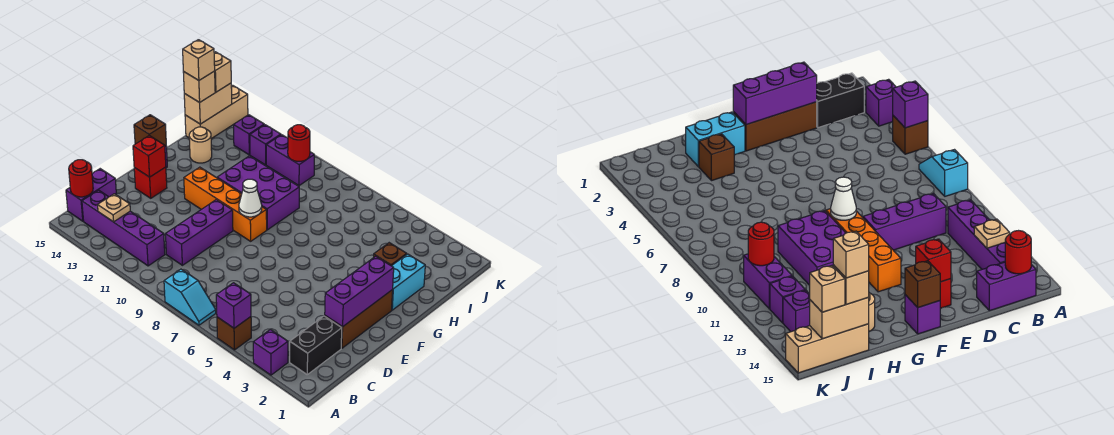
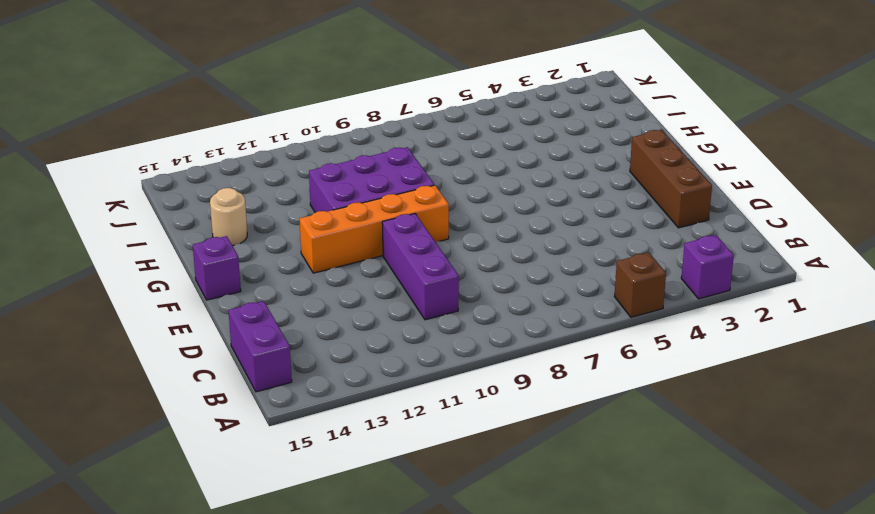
none -> cyan 1x2 slope [164,269,216,325]
none -> black 1x2 brick [290,316,342,374]
none -> purple 1x4 brick [82,190,165,266]
none -> red 1x1 brick [134,167,167,198]

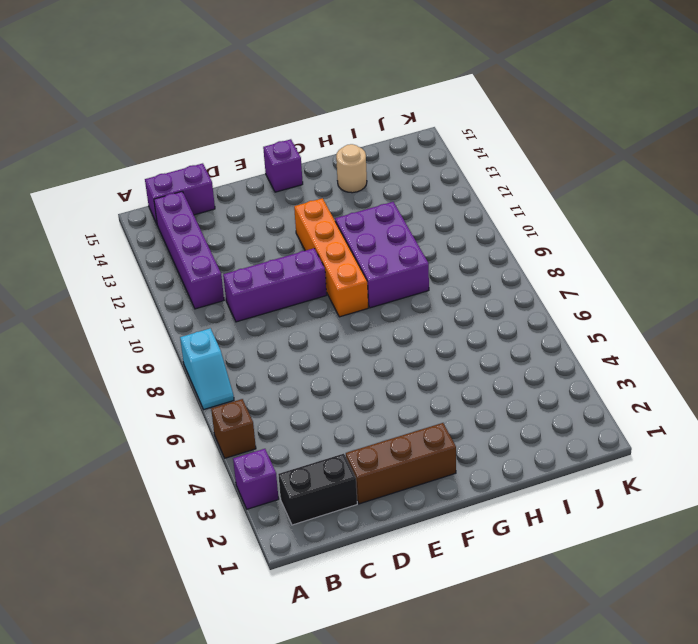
none -> red 1x1 brick [134,167,167,198]
none -> cyan 1x2 brick [392,254,425,310]
none -> brown 1x1 brick [373,243,407,266]
none -> tan 1x3 brick [185,85,248,139]

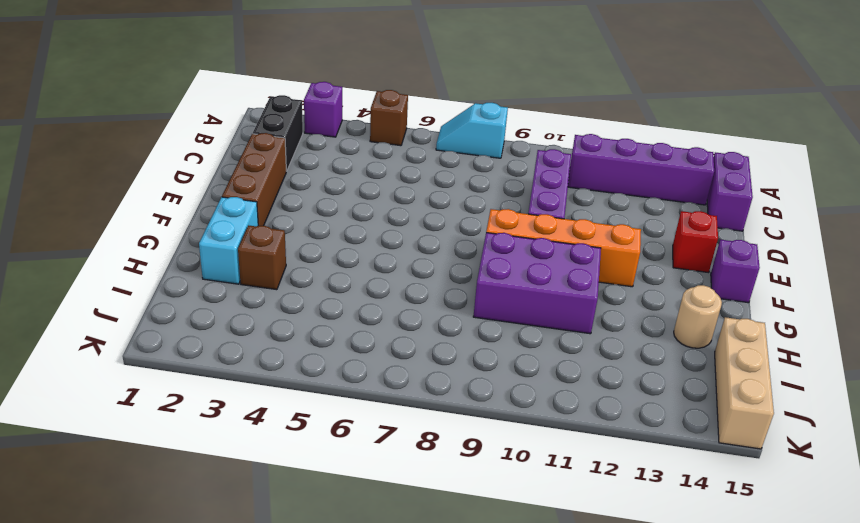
none -> purple 1x2 brick [266,135,314,186]
none -> purple 1x1 brick [250,125,281,165]
none -> purple 1x1 brick [234,115,264,155]
none -> purple 1x1 brick [216,283,251,328]

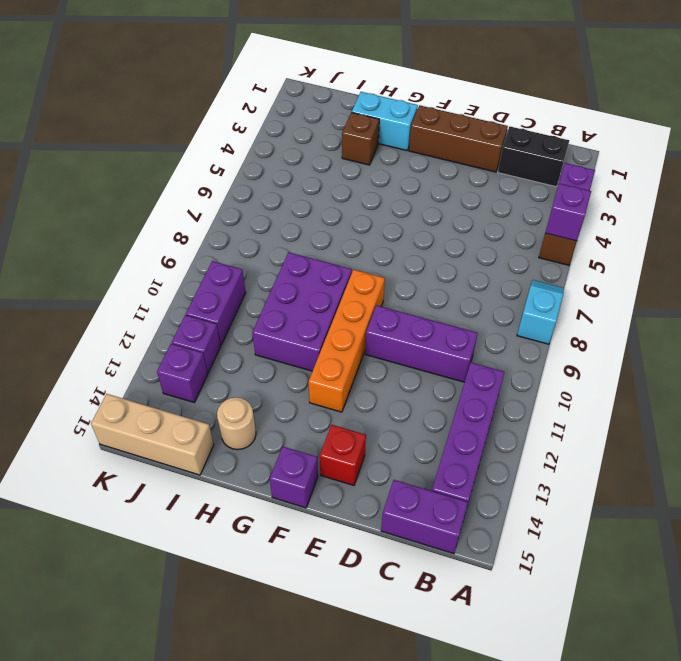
none -> tan 1x1 plate [98,194,130,222]
none -> red 1x1 round brick [69,160,93,197]
none -> purple 1x3 brick [325,256,394,327]
none -> red 1x1 brick [133,136,166,177]

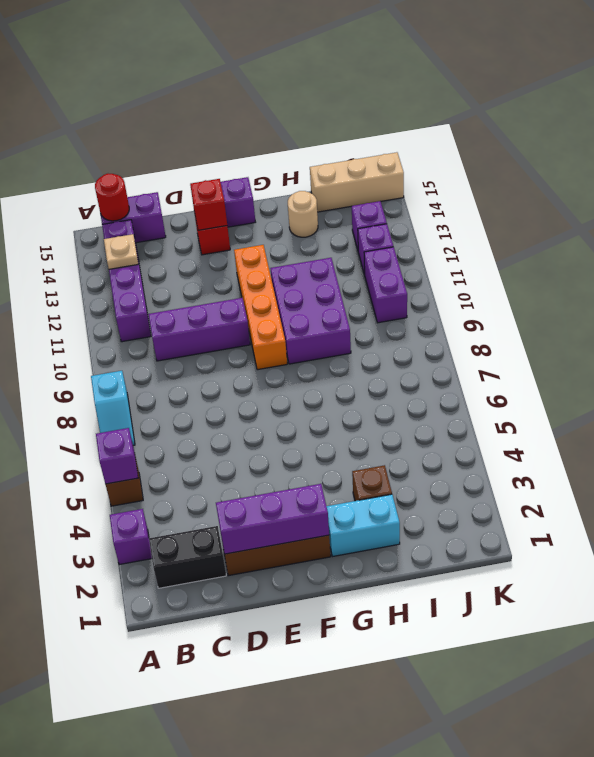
none -> white 1x1 cone [239,179,262,217]
none -> brown 1x1 brick [134,115,166,146]
none -> tan 1x2 brick [184,83,232,124]
none -> red 1x1 round brick [288,125,310,161]

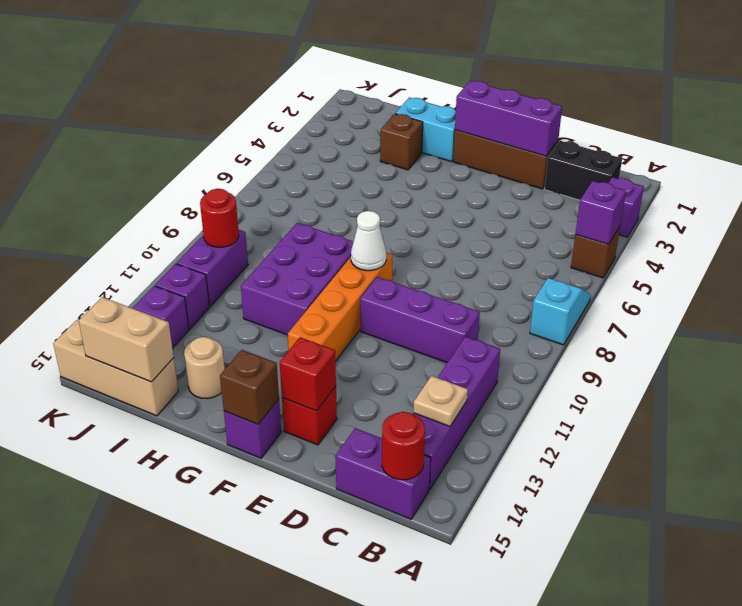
none -> tan 1x1 brick [183,71,215,103]
none -> tan 1x1 brick [214,52,231,92]
none -> tan 1x1 brick [183,40,215,80]

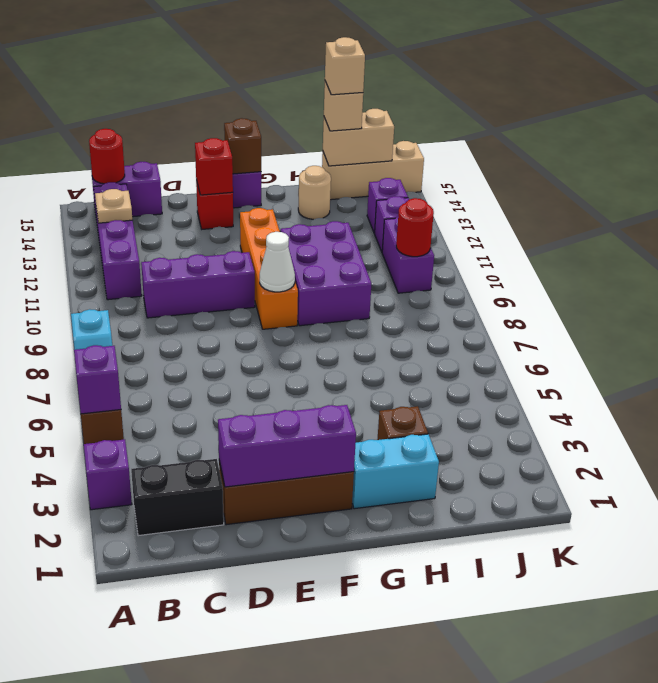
none -> tan 1x1 brick [214,52,231,92]

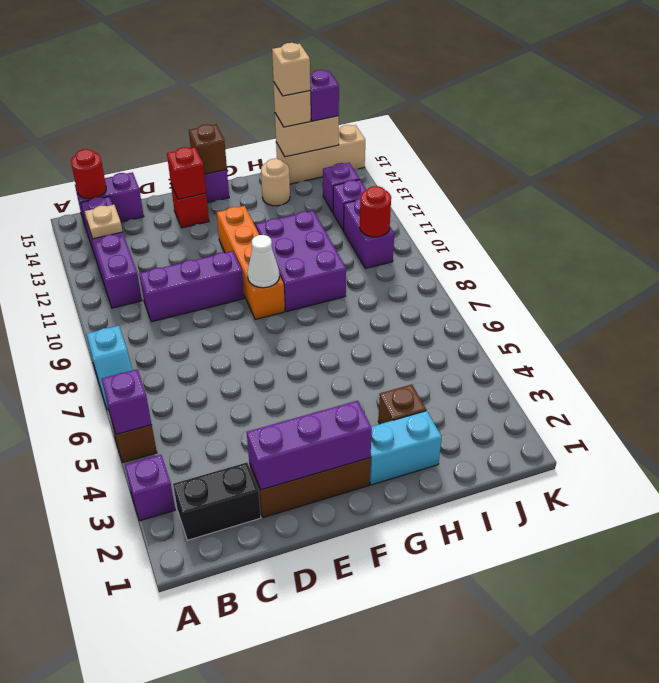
purple 1x1 brick [310,70,339,121] -> tan 1x1 brick [214,52,231,92]

